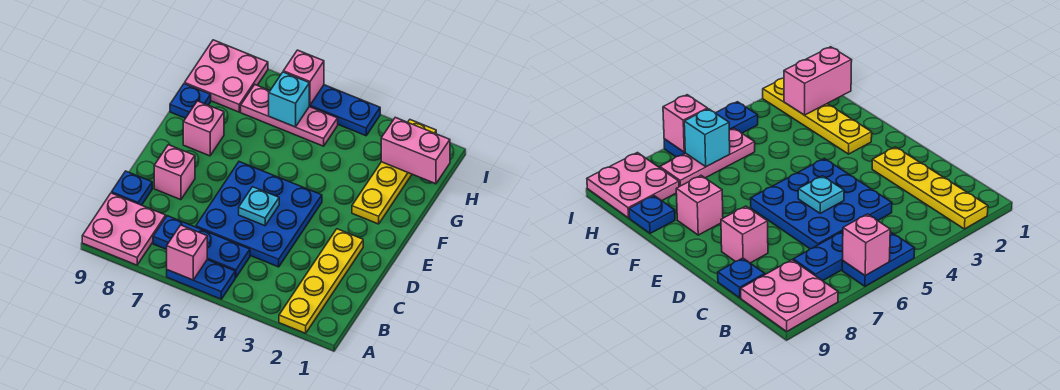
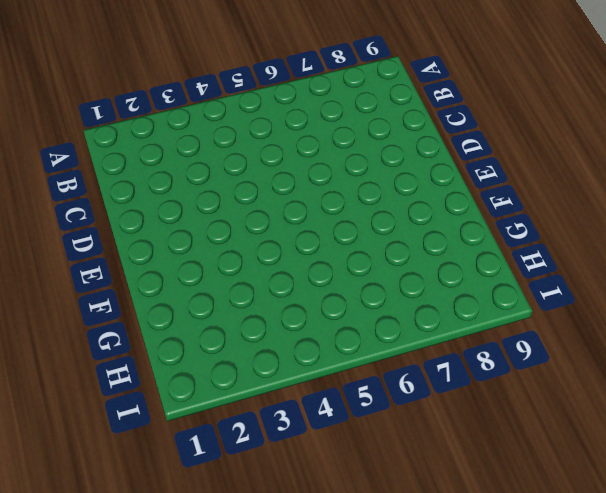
none -> yellow 1x4 plate [279,229,363,333]
none -> blue 1x2 plate [167,260,235,299]
none -> pink 2x2 plate [82,193,166,265]

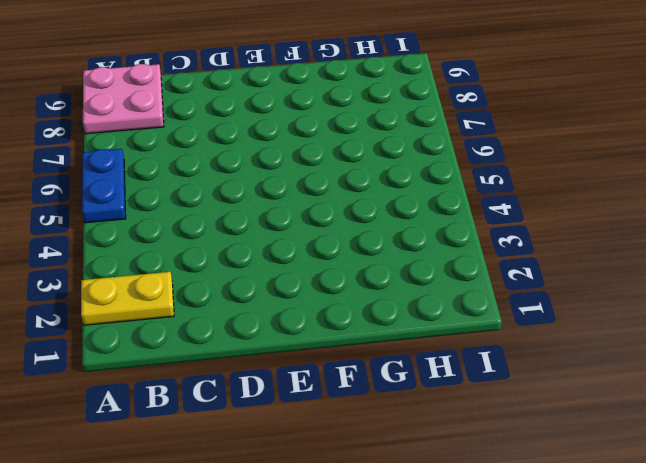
yellow 1x2 plate [81,272,174,325] -> yellow 1x4 plate [279,229,363,333]
none -> blue 1x3 plate [153,216,250,277]
none -> blue 3x3 plate [196,162,322,267]
none -> blue 1x1 plate [112,171,152,205]

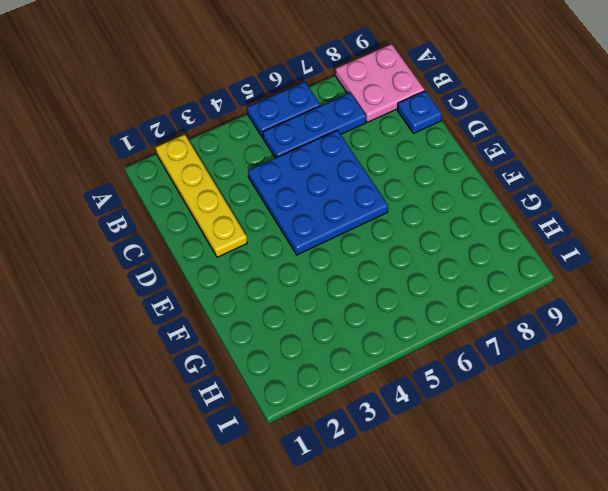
none -> pink 1x1 brick [154,145,195,200]
none -> yellow 1x4 plate [352,120,436,224]
none -> pink 1x1 brick [183,101,224,156]

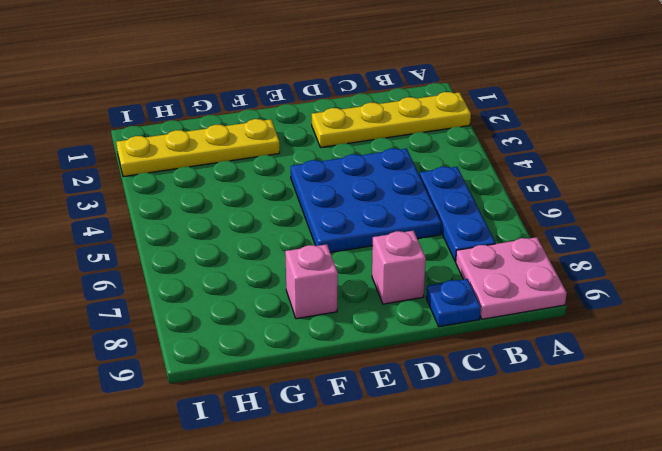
none -> blue 1x2 plate [167,260,235,299]
none -> blue 1x1 plate [170,84,211,118]
none -> pink 1x3 plate [241,85,338,146]

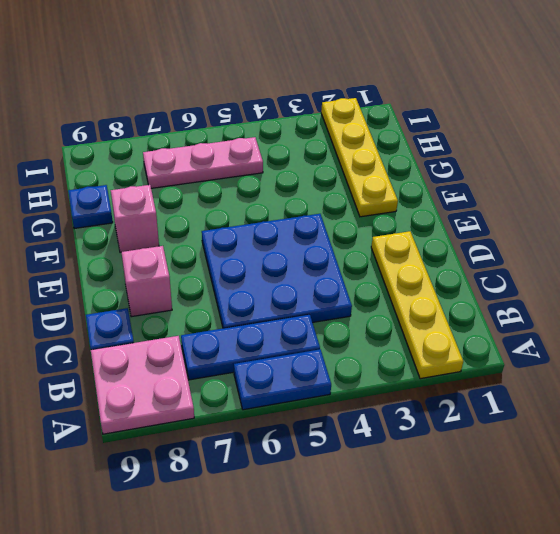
none -> pink 2x2 plate [185,40,268,112]
none -> blue 1x3 plate [309,85,380,136]
none -> pink 1x1 brick [167,225,207,280]

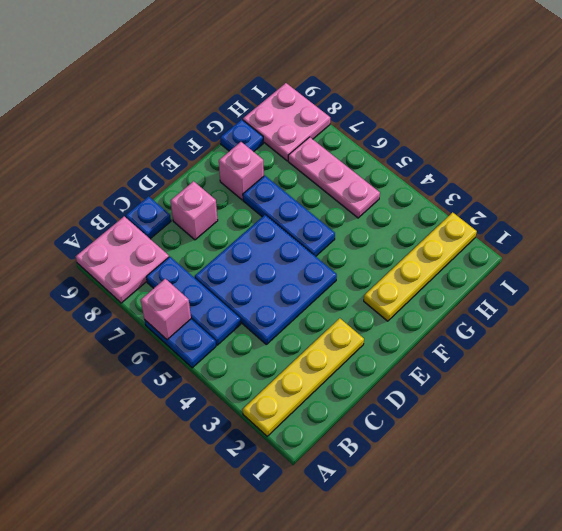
blue 1x3 plate [243,175,335,256] -> blue 1x3 plate moved to [309,85,380,136]
none -> cyan 1x1 plate [239,187,279,226]
none -> pink 1x2 brick [381,117,450,184]
none -> cyan 1x1 brick [269,72,309,127]

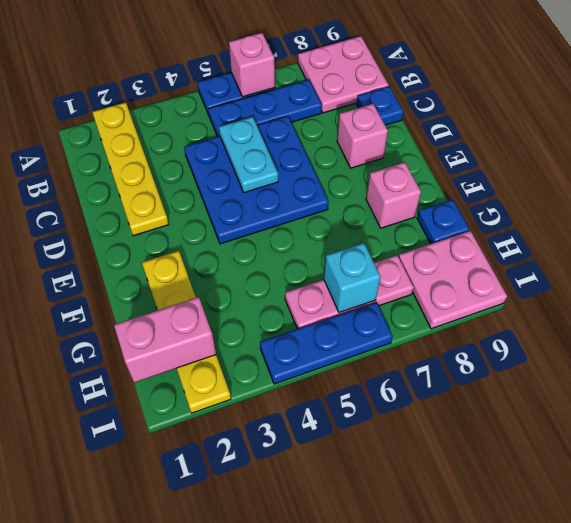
cyan 1x2 plate [219,117,278,193] -> cyan 1x1 plate [239,187,279,226]
none -> pink 1x1 brick [283,50,324,105]

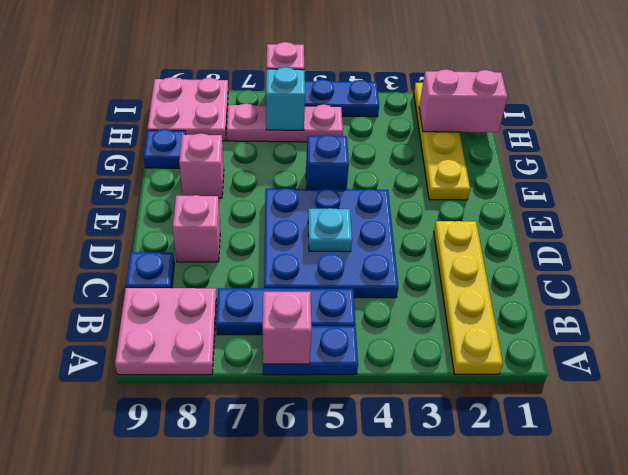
blue 1x1 brick [306,135,349,189] -> none

